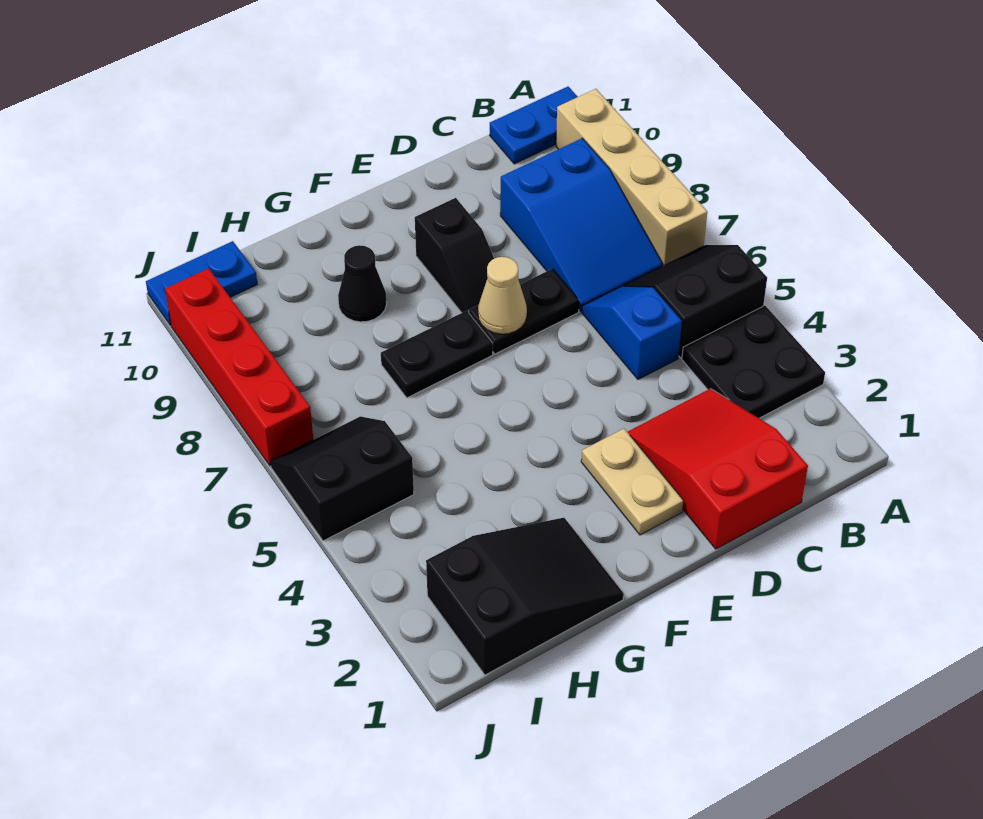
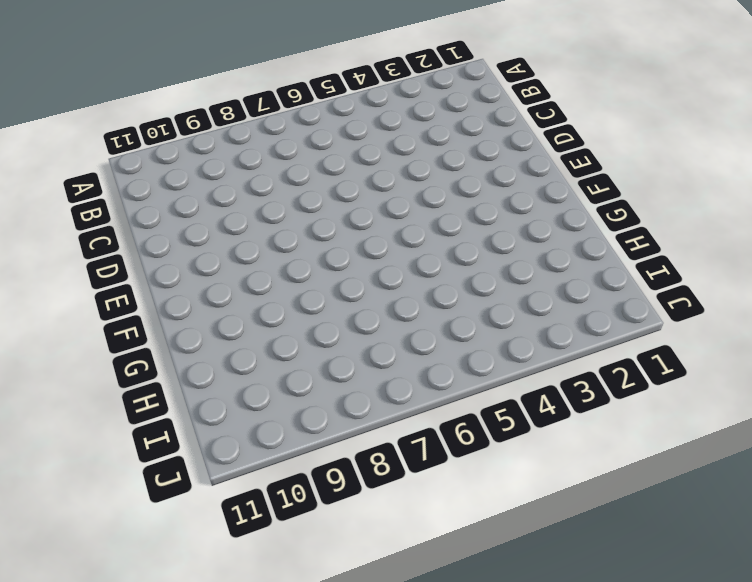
none -> black 2x2 plate [682,306,825,418]
none -> black 2x2 slope [625,245,767,358]
none -> tan 1x4 brick [556,89,707,266]

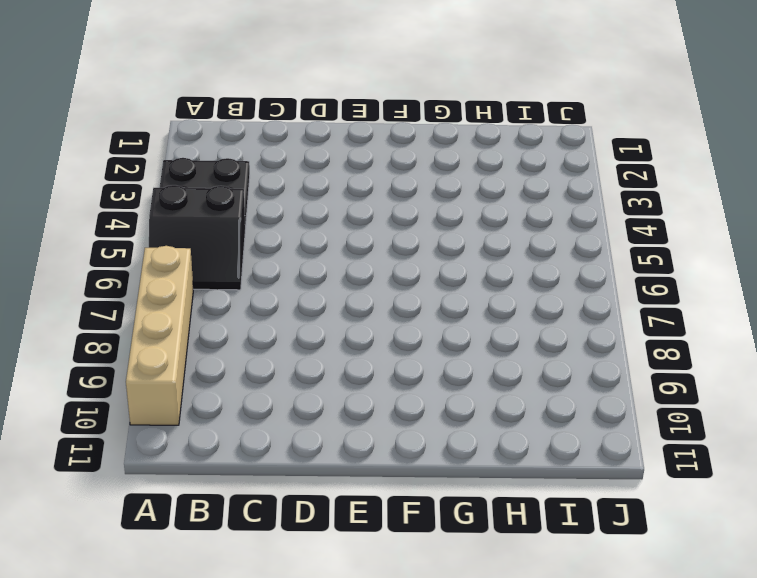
none -> blue 1x2 plate [490,87,578,164]
none -> blue 2x3 slope [500,138,663,311]
none -> red 2x3 slope [628,389,808,549]

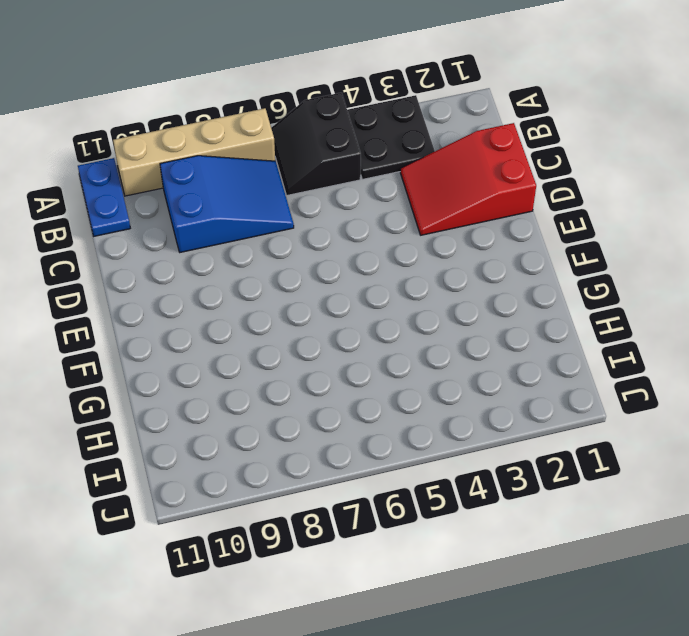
none -> blue 1x2 slope [582,286,682,379]
none -> black 1x2 plate [469,269,579,354]
none -> tan 1x2 plate [581,429,684,535]

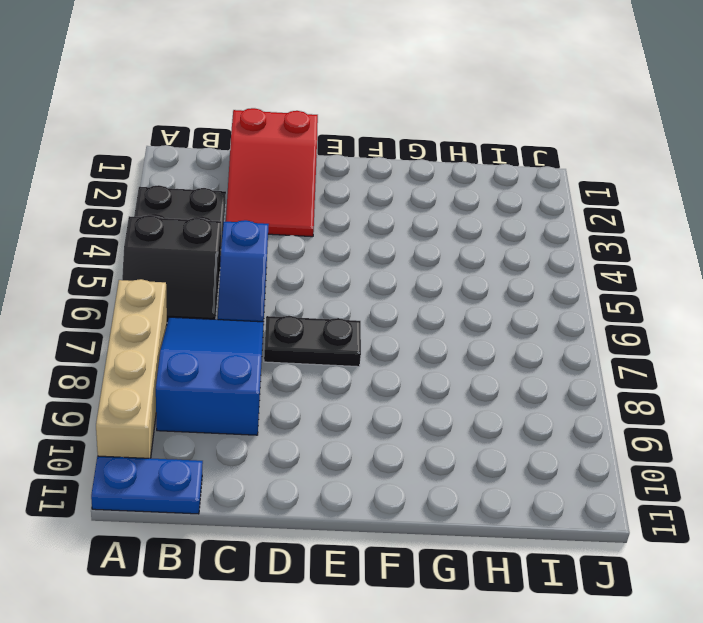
none -> tan 1x2 plate [581,429,684,535]
none -> black 1x2 slope [415,198,494,313]
none -> black 1x2 plate [381,311,493,398]

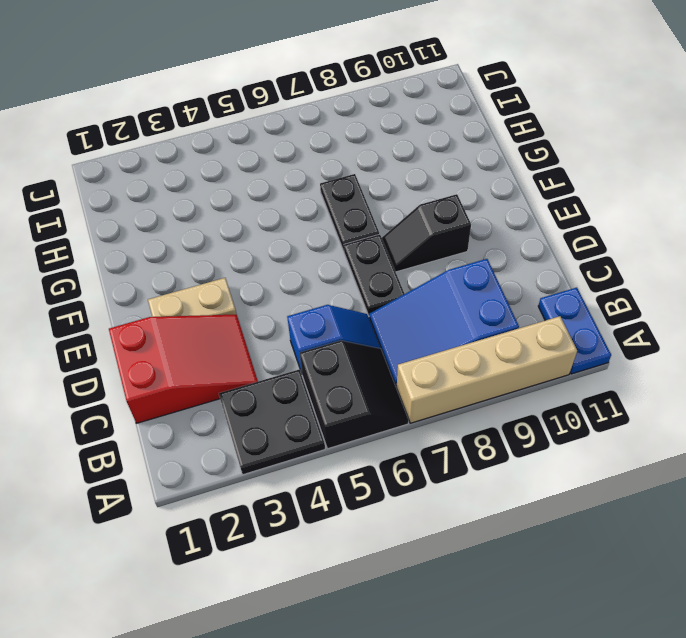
none -> black 2x3 slope [426,518,624,675]
none -> black 1x1 cone [338,245,387,322]
none -> black 2x2 slope [270,416,414,541]

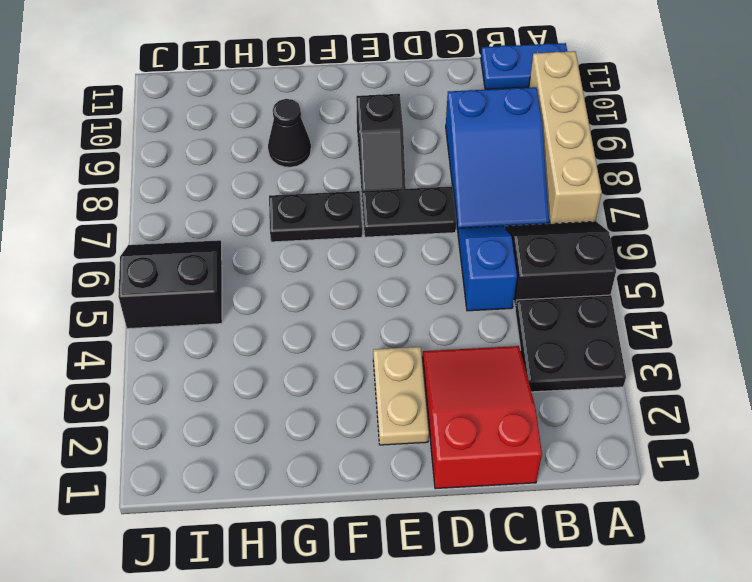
none -> black 2x3 slope [426,518,624,675]
none -> blue 1x2 plate [146,241,257,325]
none -> red 1x4 brick [165,268,313,466]

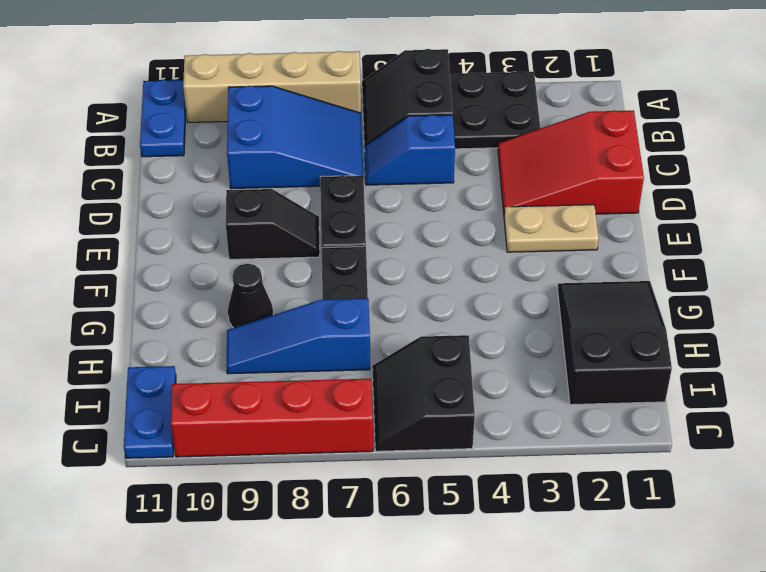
blue 1x3 slope [226,298,370,374] -> none
none -> tan 1x1 cone [478,257,527,334]

